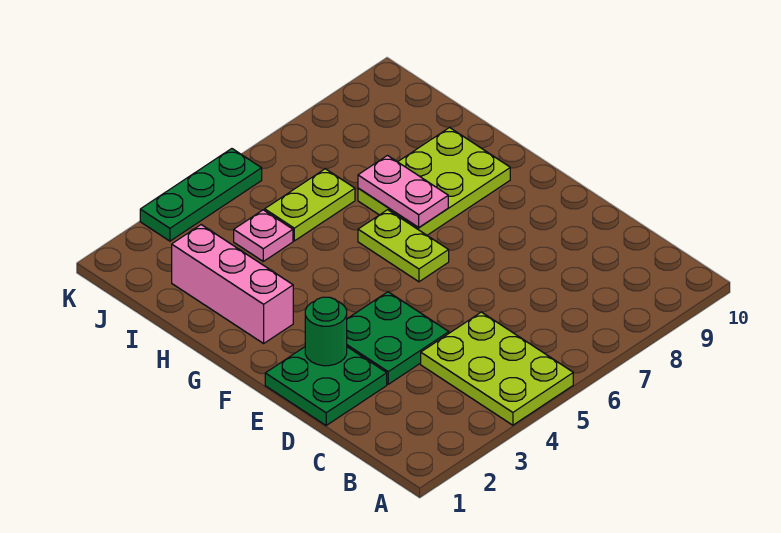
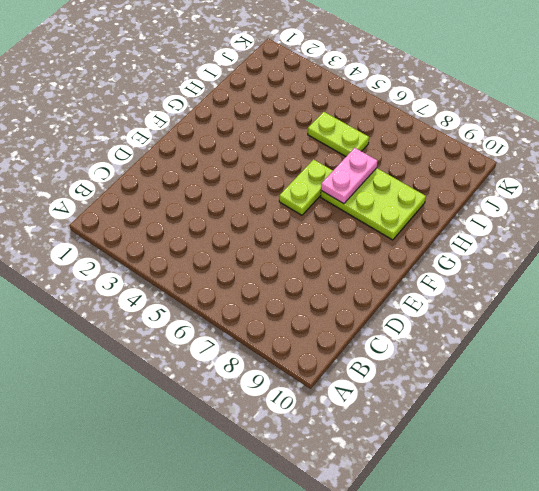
none -> lime 2x3 plate [421,312,573,425]
none -> green 2x2 plate [265,347,387,425]

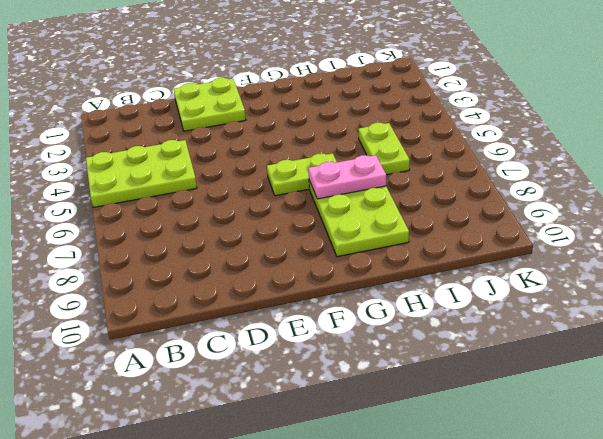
lime 2x2 plate [174,78,246,131] -> green 2x2 plate [265,347,387,425]
none -> green 2x2 plate [347,292,449,384]
none -> pink 1x3 brick [172,225,293,343]

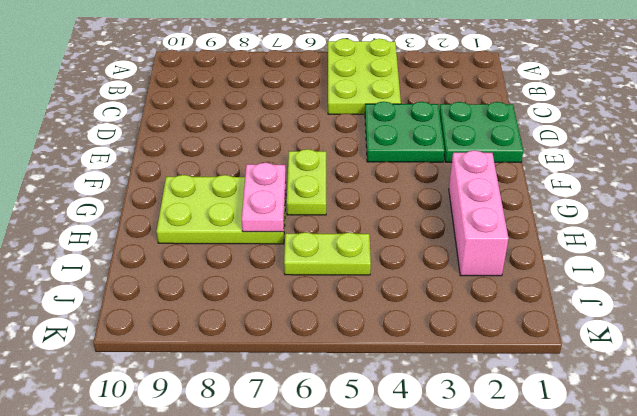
none -> pink 1x1 plate [234,210,293,261]
none -> green 1x3 plate [140,149,262,241]

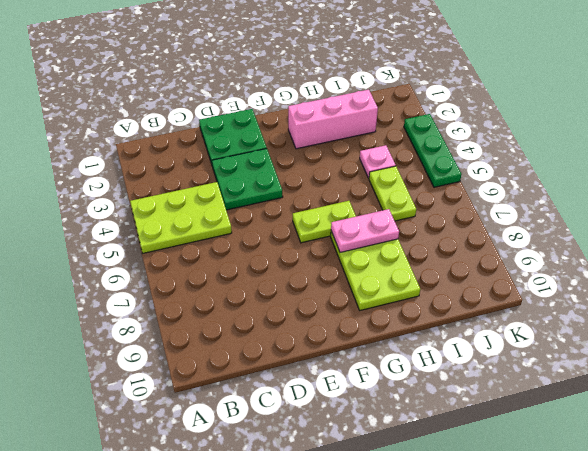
none -> green 1x1 round brick [305,297,347,366]

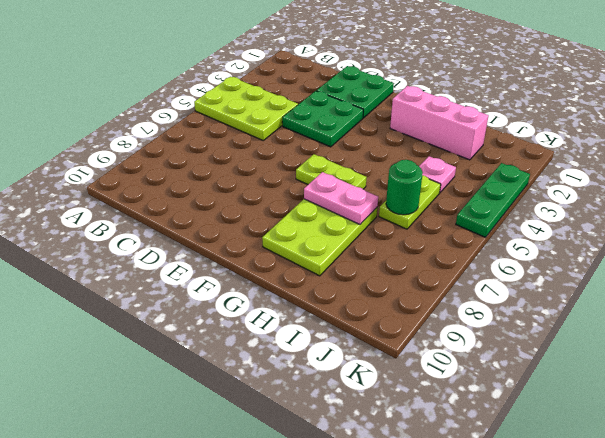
green 1x1 round brick [386,160,423,215] -> green 1x1 round brick moved to [305,297,347,366]

